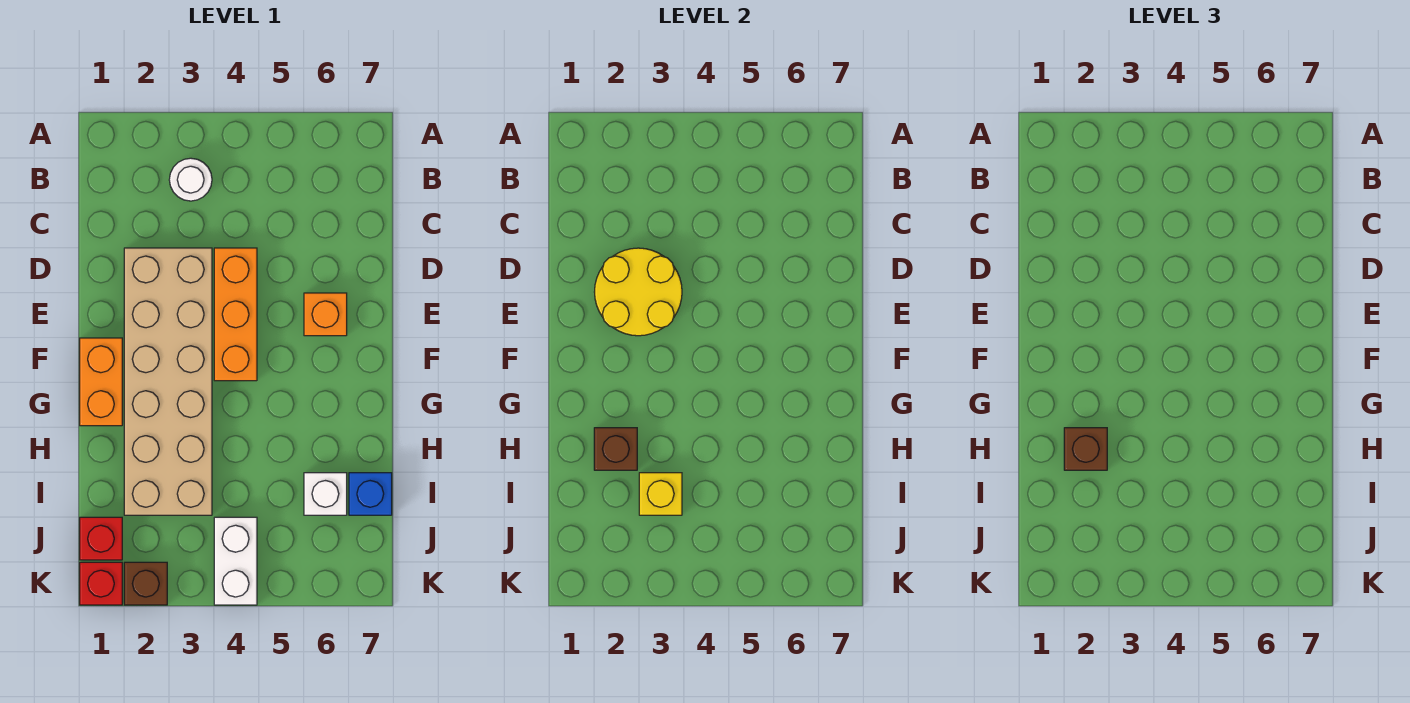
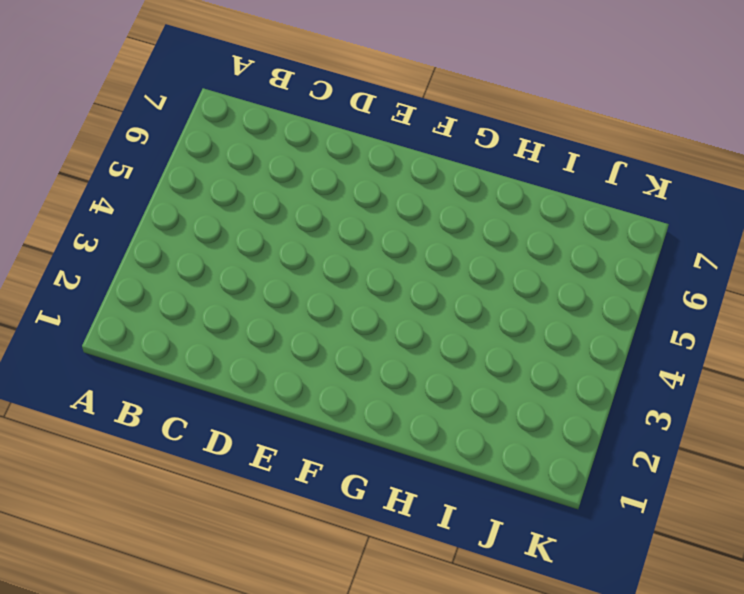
none -> white 1x1 round brick [169,158,212,201]
none -> tan 2x6 brick [124,248,212,515]
none -> orange 1x3 brick [214,248,257,381]

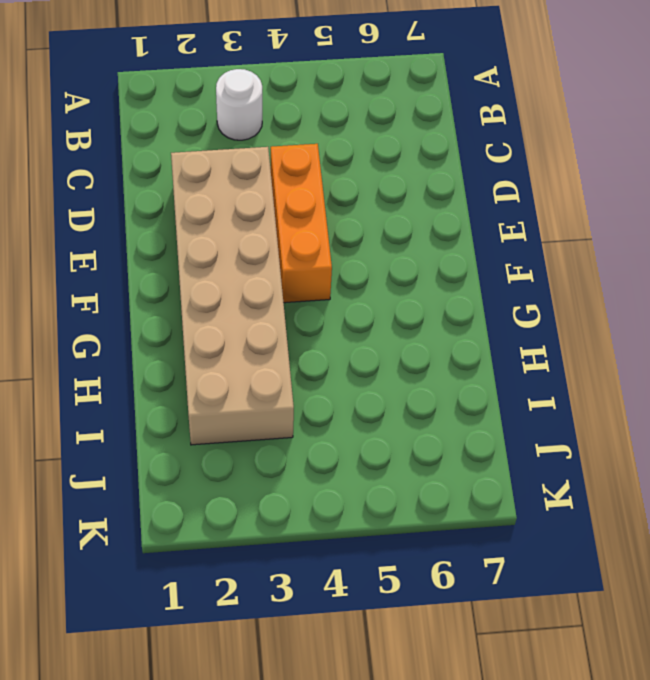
none -> orange 1x1 brick [304,293,347,336]
none -> orange 1x2 brick [80,338,122,426]
none -> white 1x1 brick [304,473,347,515]

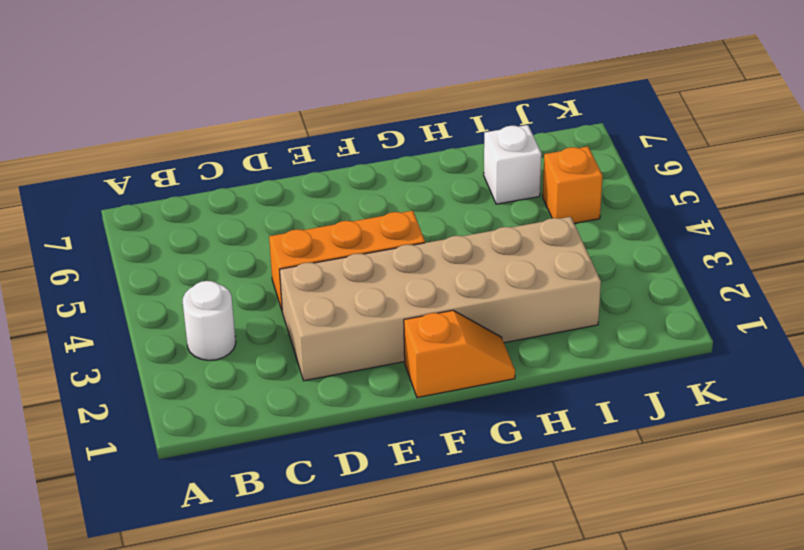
orange 1x2 slope [404,310,515,398] -> orange 1x2 brick [80,338,122,426]
orange 1x1 brick [543,146,602,223] -> orange 1x1 brick moved to [304,293,347,336]
none -> blue 1x1 brick [349,473,392,515]
none -> red 1x1 brick [80,517,122,560]
none -> white 1x2 brick [214,517,257,605]

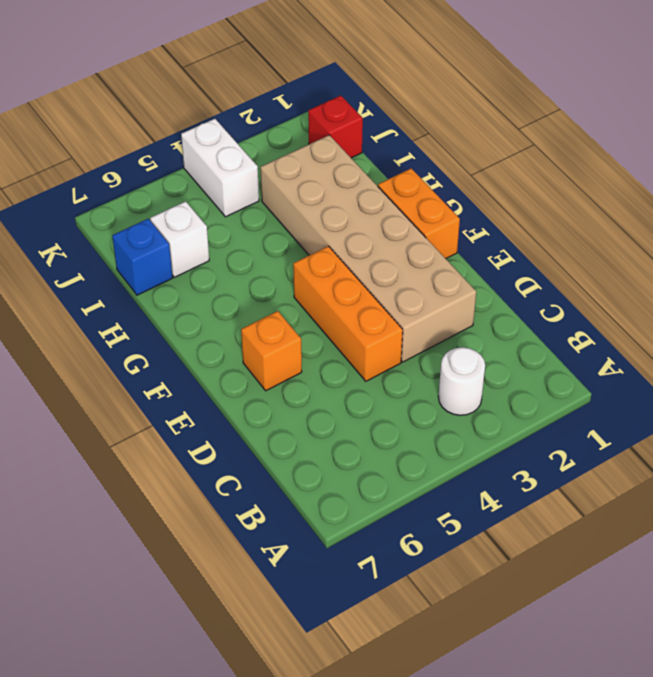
none -> red 1x1 brick [80,562,122,605]
none -> brown 1x1 brick [124,562,167,605]
none -> yellow 2x2 round brick [595,248,682,336]

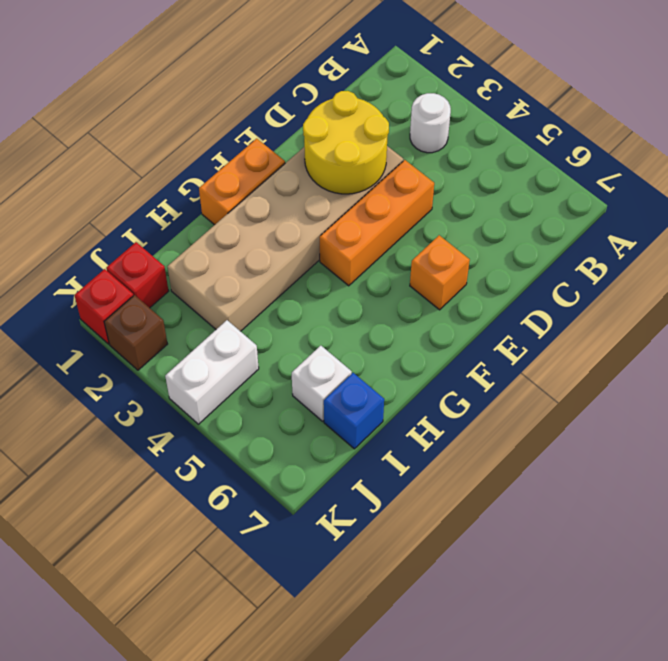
none -> brown 1x1 brick [594,428,637,470]
none -> yellow 1x1 brick [639,473,682,515]
none -> brown 1x1 brick [1064,428,1107,470]

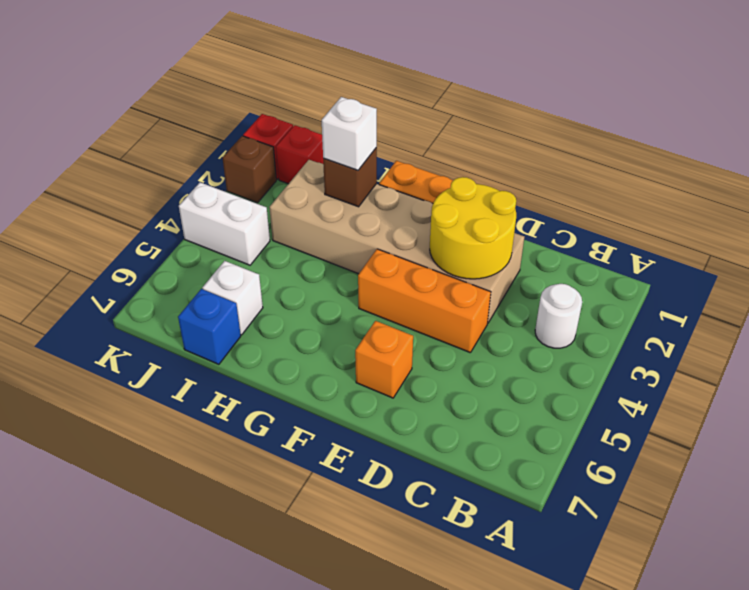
white 1x1 brick [322,97,377,170] -> brown 1x1 brick [1064,428,1107,470]
none -> yellow 1x1 brick [639,473,682,515]

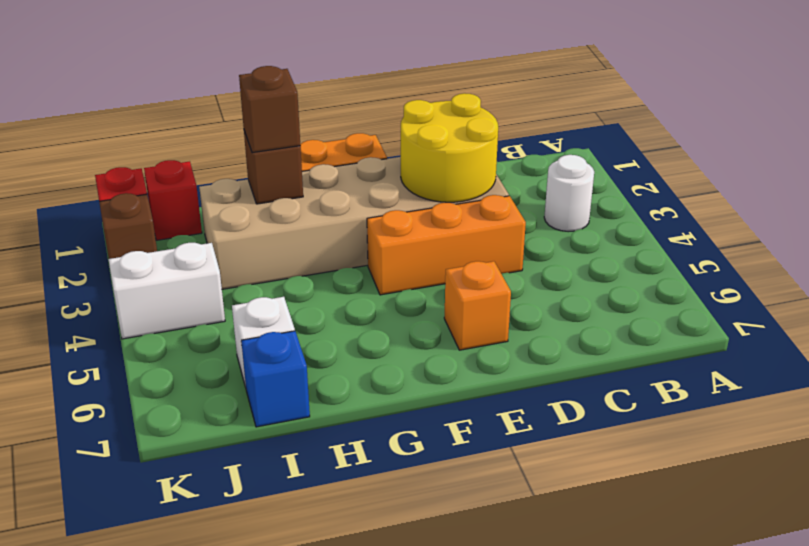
none -> yellow 1x1 brick [639,473,682,515]

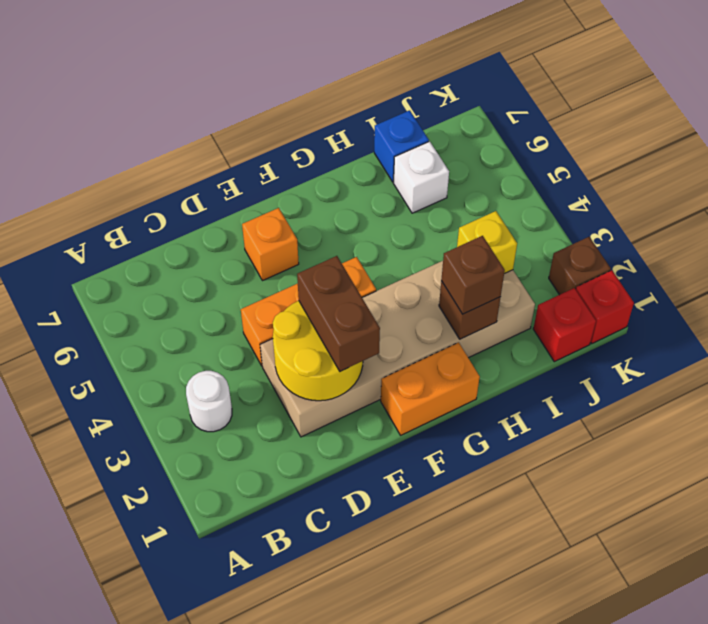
brown 1x2 brick [297,256,380,371] -> none
none -> white 1x2 brick [214,517,257,605]

